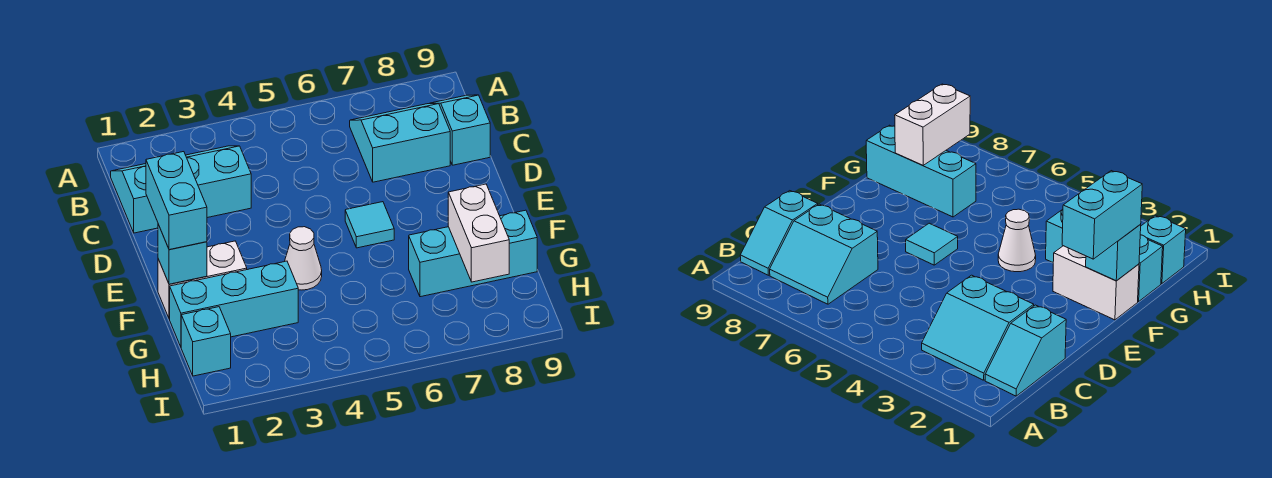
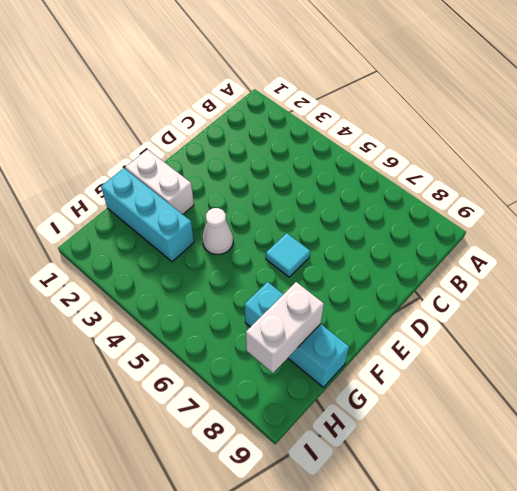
none -> cyan 1x2 slope [111,164,158,233]
none -> cyan 2x2 slope [186,146,251,218]
none -> cyan 2x2 slope [350,103,450,182]

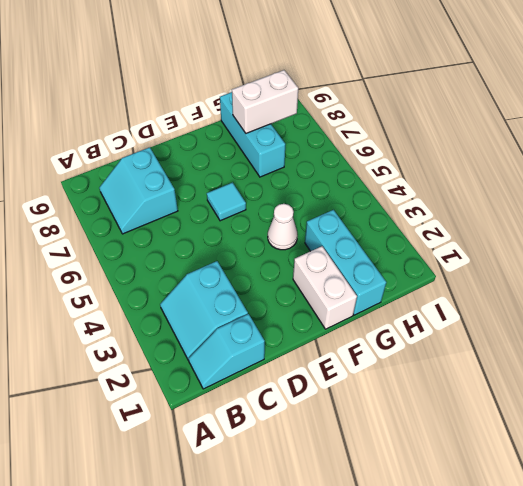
none -> cyan 1x2 slope [430,95,490,165]
none -> cyan 1x1 brick [181,307,231,376]
none -> cyan 1x1 brick [158,224,207,284]

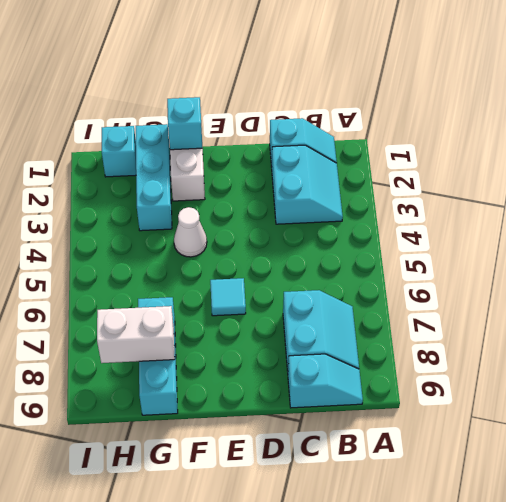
none -> cyan 1x2 brick [146,152,207,250]

